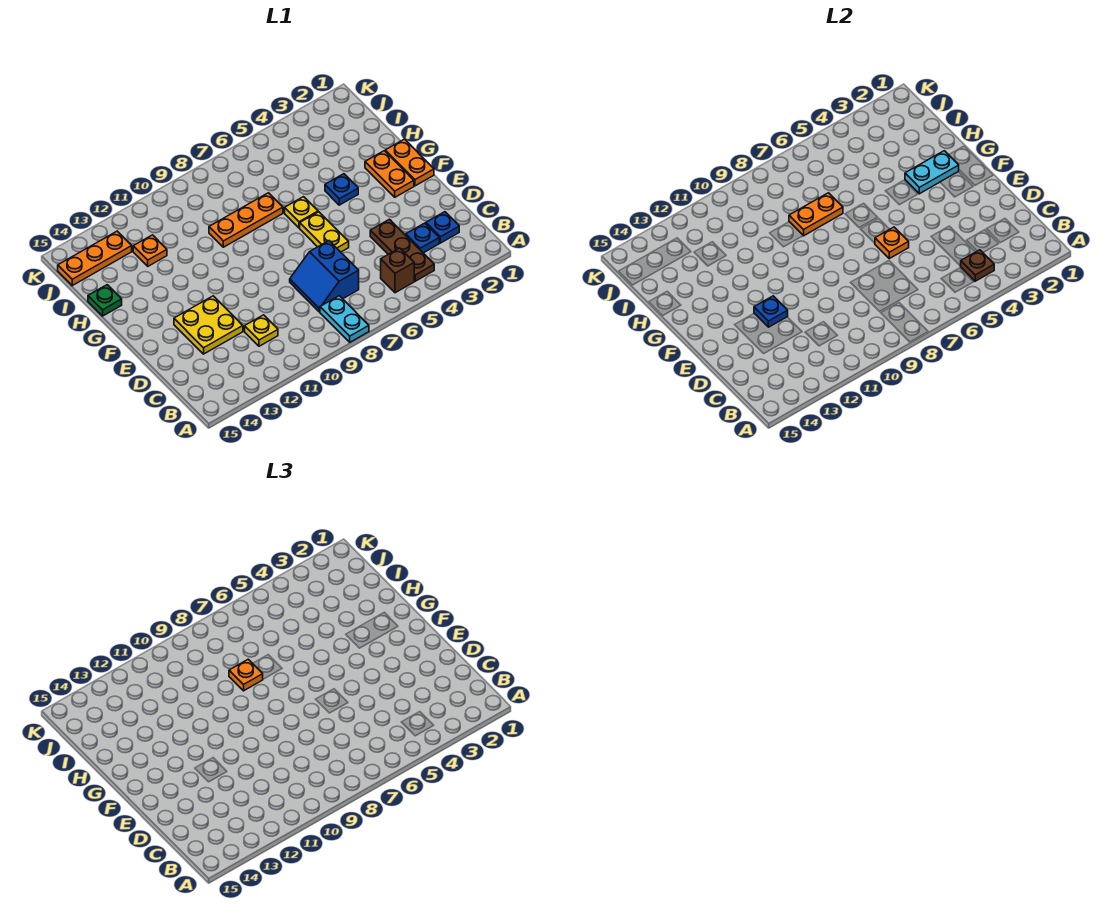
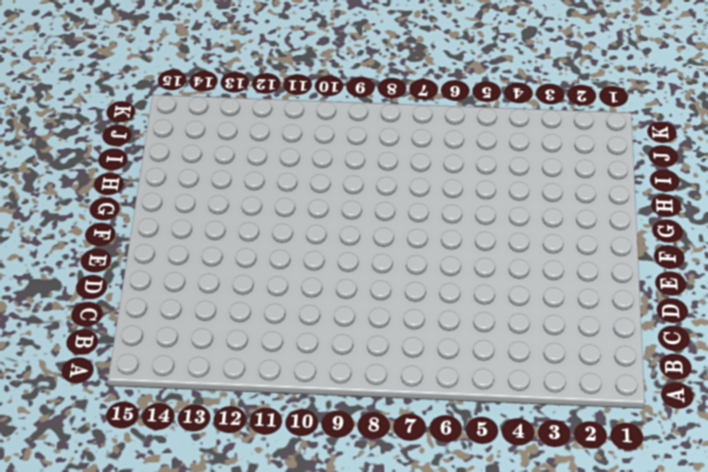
none -> cyan 1x2 plate [320,296,369,342]
none -> brown 1x3 plate [370,219,434,281]
none -> brown 1x1 brick [381,248,414,293]

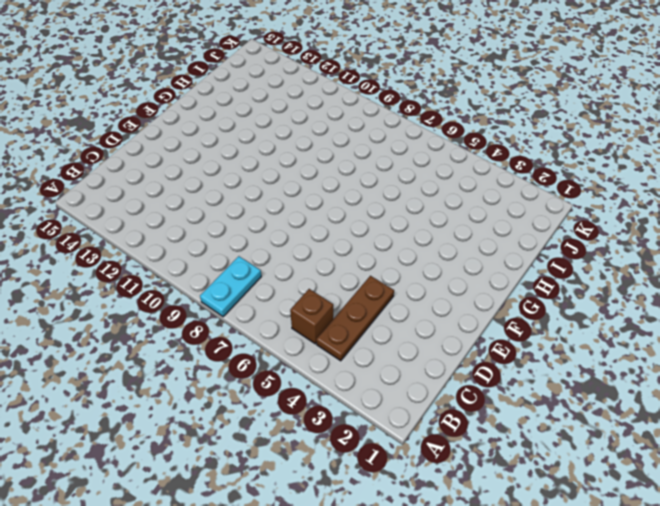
none -> blue 1x1 plate [426,212,459,243]
none -> blue 1x1 plate [406,223,439,253]
none -> blue 2x2 slope [290,241,359,312]

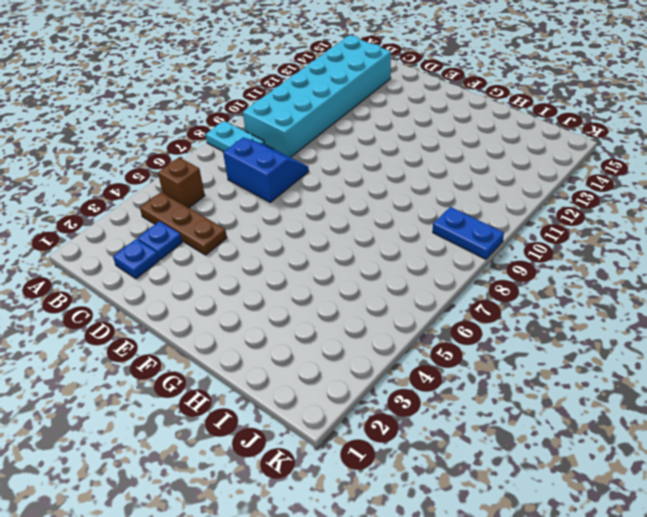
cyan 2x6 brick [243,35,391,157] -> yellow 1x1 plate [245,315,278,346]
blue 1x2 plate [433,207,504,259] -> none
none -> yellow 2x2 plate [174,296,243,354]
none -> yellow 1x2 plate [300,212,349,252]
none -> orange 1x2 plate [385,139,434,186]

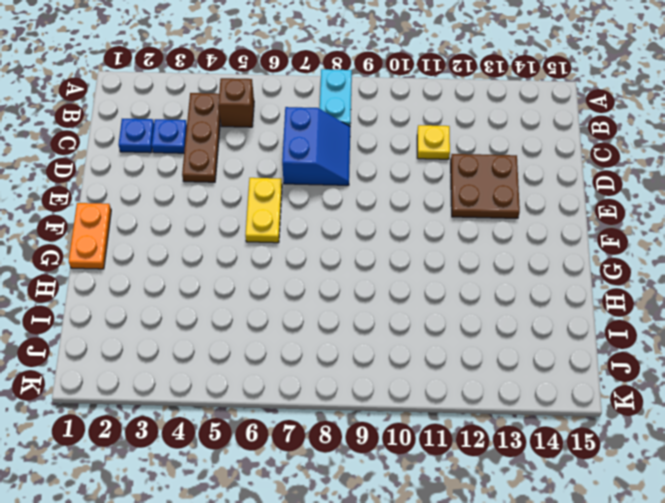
brown 2x2 plate [451,154,520,218] -> yellow 2x2 plate [174,296,243,354]
none -> orange 1x2 plate [365,151,414,197]
none -> blue 1x1 plate [325,174,358,205]
none -> yellow 1x1 plate [285,197,318,228]

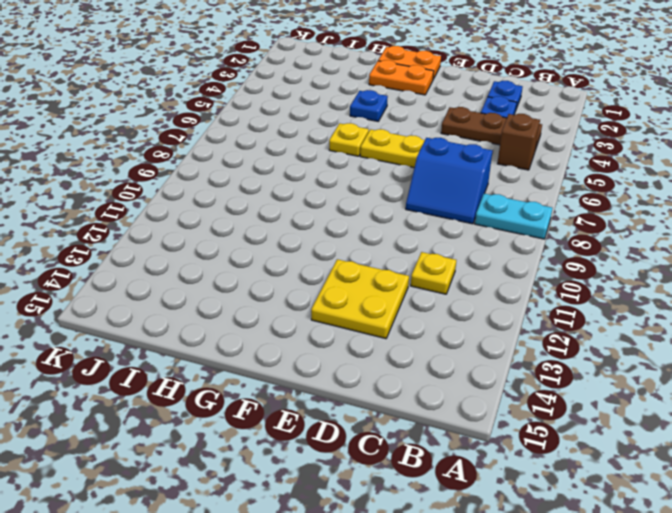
none -> orange 1x3 plate [209,193,283,247]
none -> green 1x1 plate [88,285,122,316]
none -> orange 1x1 plate [133,235,167,266]

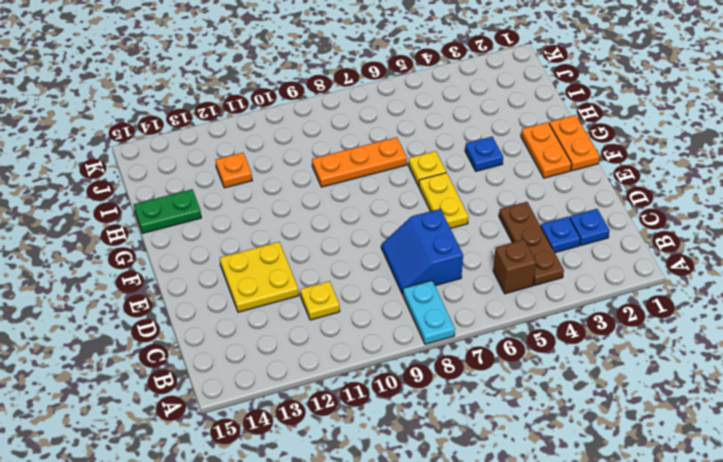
green 1x2 plate [134,189,201,233] -> green 1x1 plate [88,285,122,316]
none -> orange 1x3 plate [58,231,132,286]
none -> brown 1x1 plate [961,250,994,281]
none -> orange 1x1 plate [875,227,909,258]

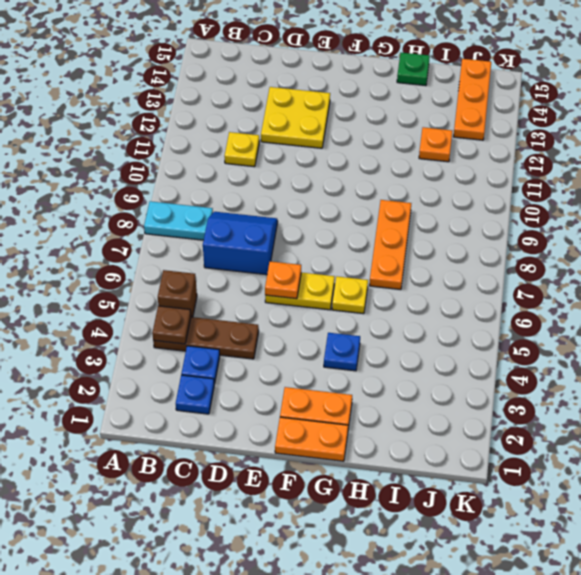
none -> blue 1x1 plate [754,296,788,327]
none -> cyan 1x2 plate [905,151,959,194]
none -> orange 1x2 plate [789,193,843,236]

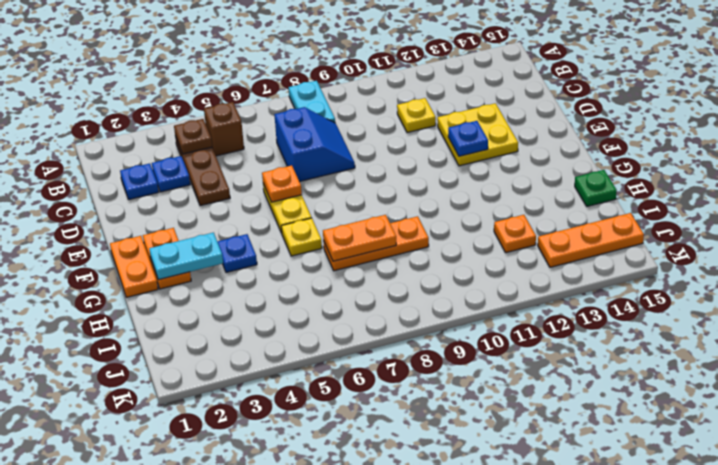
none -> orange 1x1 plate [229,659,263,691]

